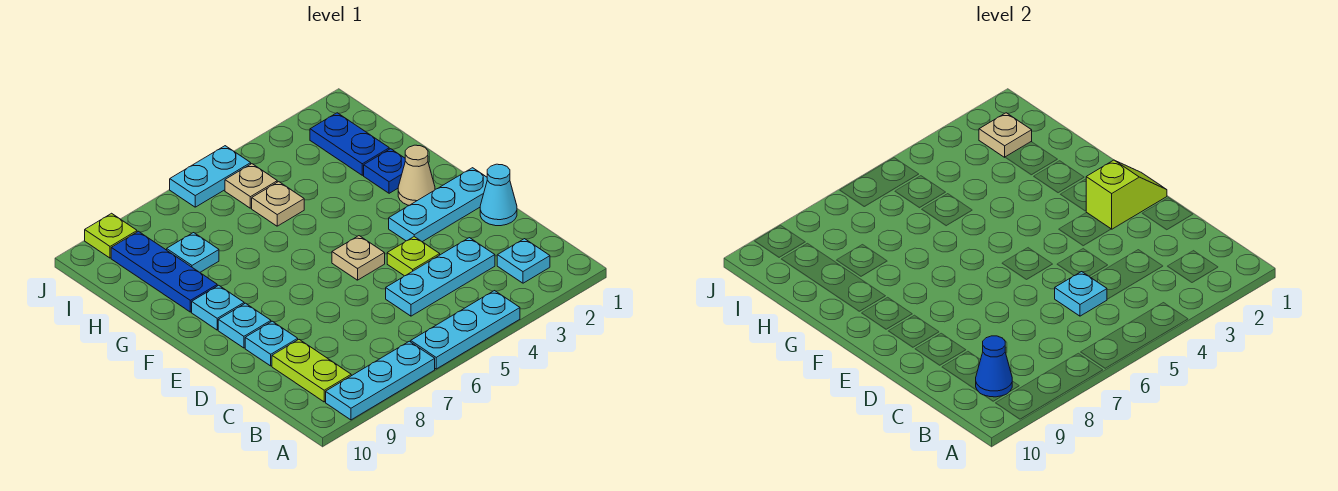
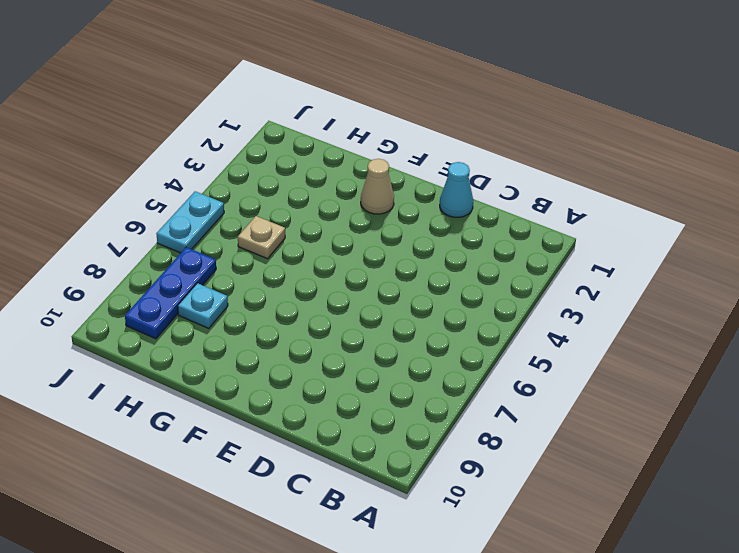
blue 1x3 plate [125,247,216,339] -> blue 1x3 plate turned to [111,231,217,312]
none -> cyan 1x3 plate [411,291,520,369]
none -> cyan 1x3 plate [326,341,435,420]
none -> cyan 1x1 plate [497,239,550,283]

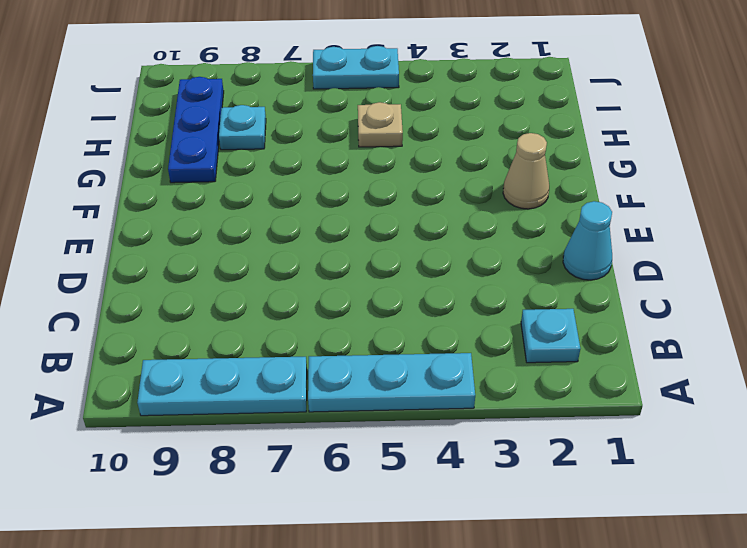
none -> lime 1x2 plate [272,340,351,402]
none -> cyan 1x3 plate [386,238,495,316]
none -> lime 1x1 plate [387,237,440,276]

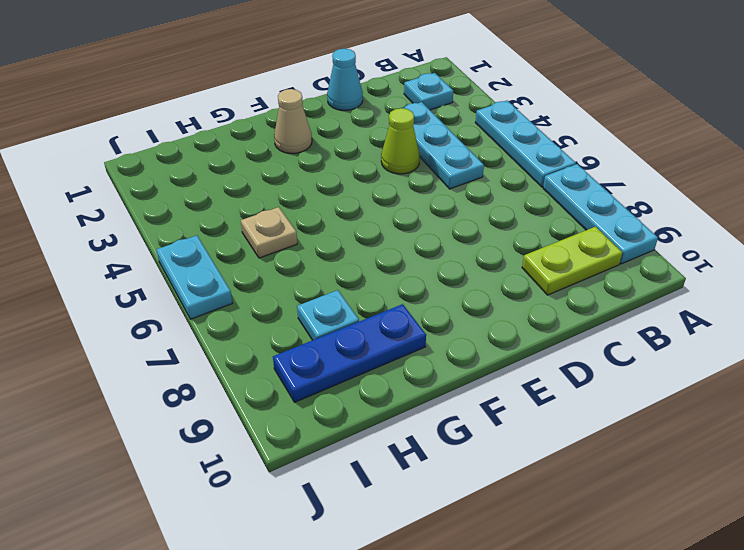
lime 1x1 cone [381,108,420,174] -> lime 1x1 plate [387,237,440,276]
none -> cyan 1x1 plate [245,321,298,366]
none -> cyan 1x3 plate [389,168,487,242]
none -> tan 1x1 plate [332,236,385,280]

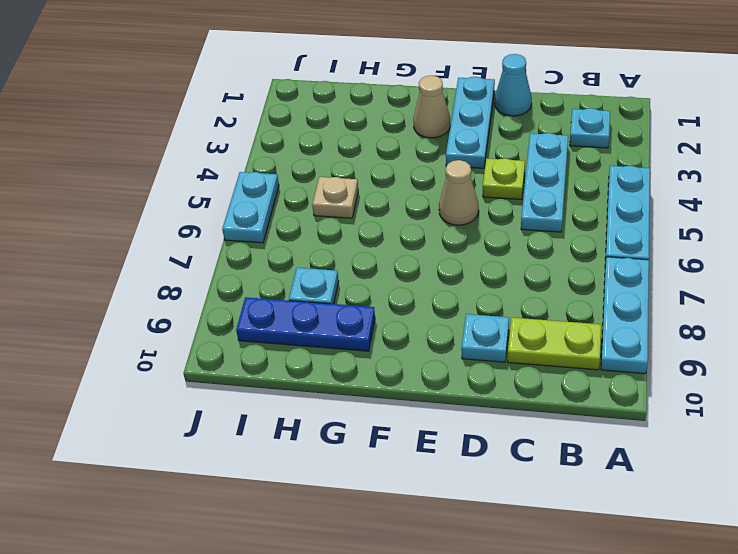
tan 1x1 cone [439,160,479,225] -> tan 1x1 plate [332,236,385,280]
none -> cyan 1x1 plate [218,303,271,348]
none -> cyan 1x1 plate [192,285,244,330]
none -> blue 1x1 plate [364,149,405,193]

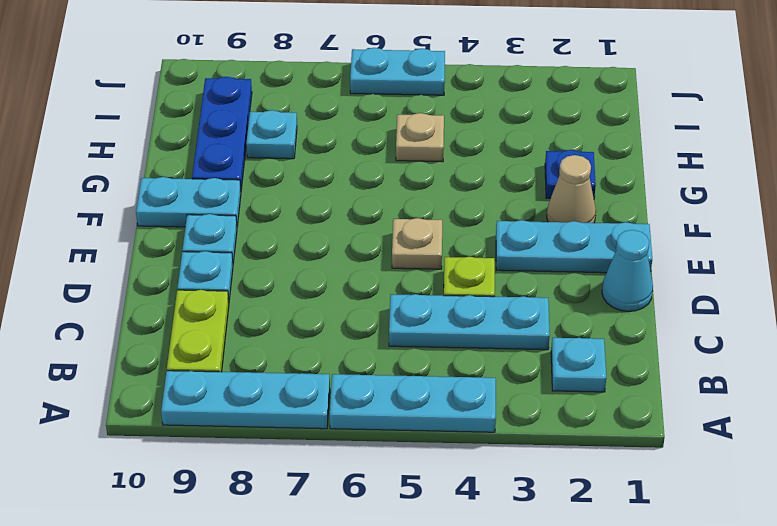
cyan 1x2 plate [136,177,241,227] -> cyan 1x1 plate [192,285,244,330]
none -> blue 1x2 plate [310,113,389,175]
none -> tan 1x1 plate [225,164,277,208]
none -> lime 1x1 plate [85,213,137,258]

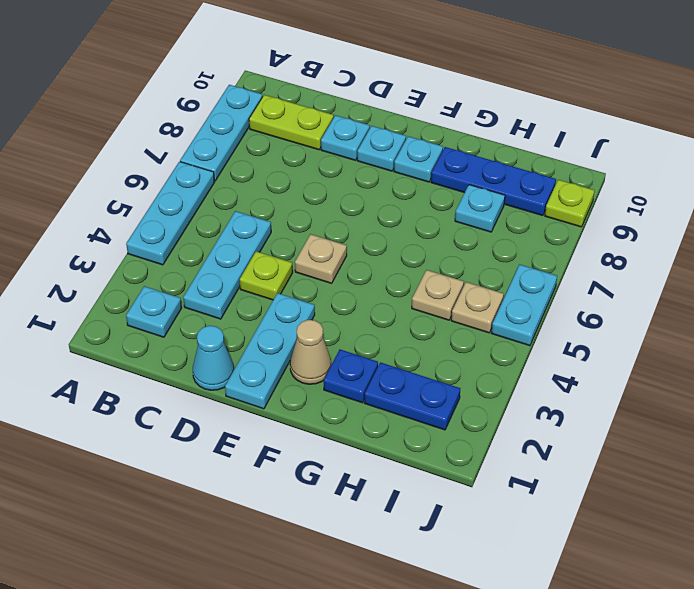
none -> blue 1x1 cone [976,336,1012,397]
none -> cyan 1x1 plate [1055,272,1107,316]
none -> lime 1x2 slope [1086,160,1167,229]

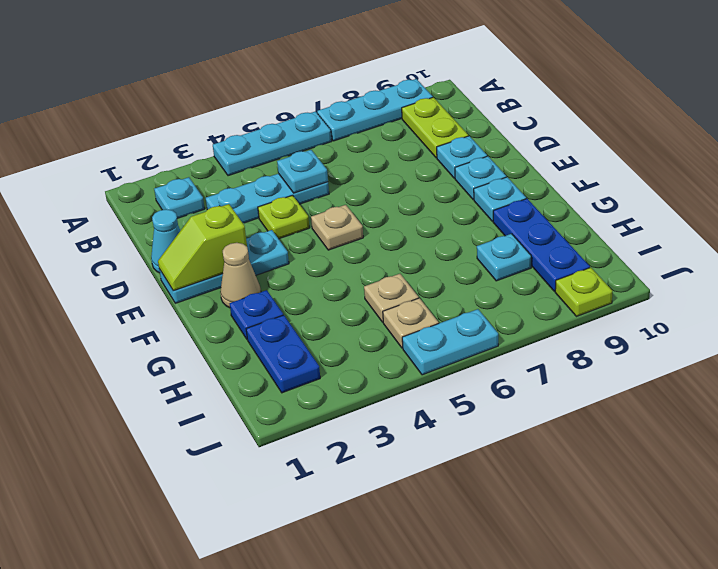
none -> blue 1x1 cone [976,336,1012,397]
none -> tan 1x1 plate [979,113,1032,157]

